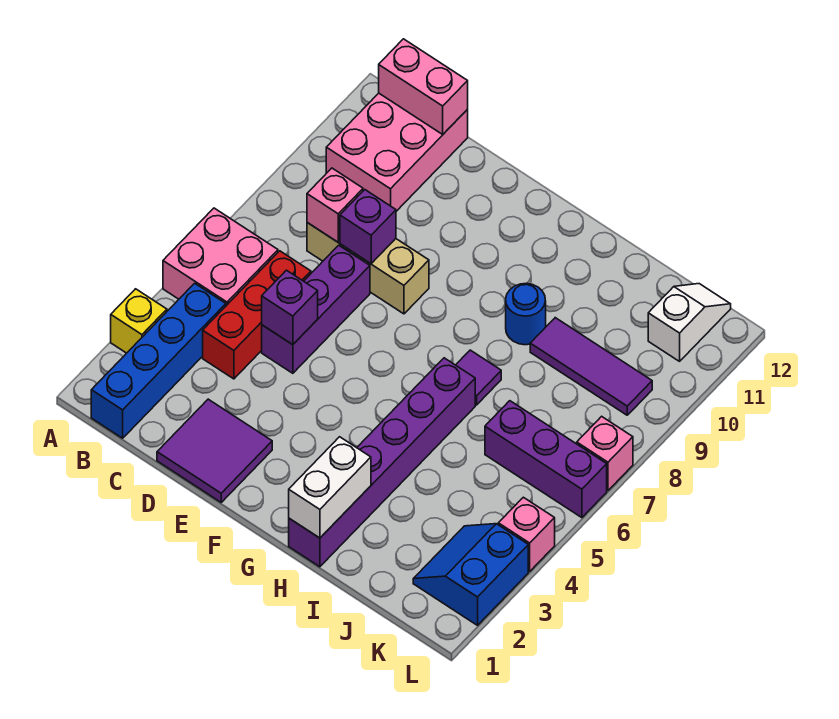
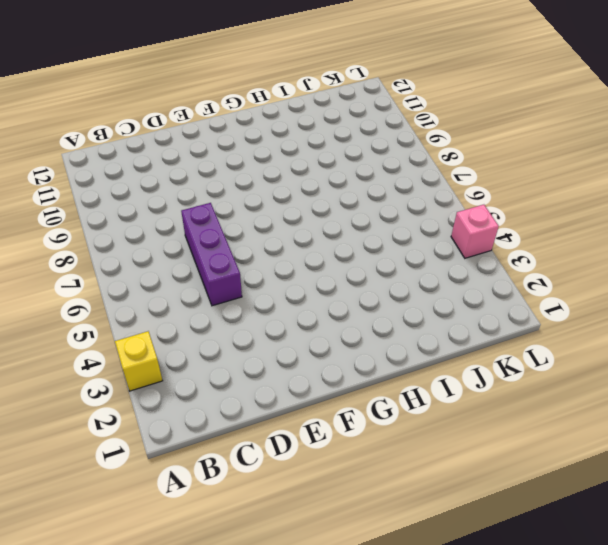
none -> pink 2x2 brick [163,208,278,306]
none -> blue 1x4 brick [91,283,226,438]
none -> pink 2x3 brick [326,93,468,211]

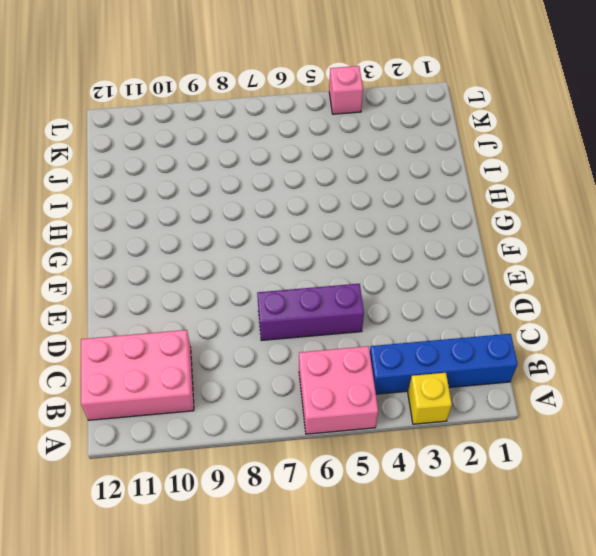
none -> red 1x3 brick [203,251,311,379]
none -> tan 1x3 brick [307,223,429,314]
none -> purple 2x2 tile [157,399,272,502]

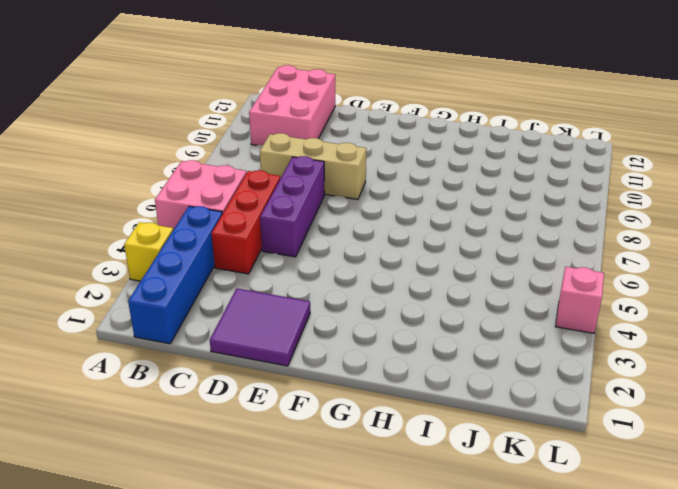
none -> purple 1x6 brick [289,358,475,567]
none -> purple 1x1 tile [456,350,501,405]
none -> blue 1x1 round brick [506,284,546,345]

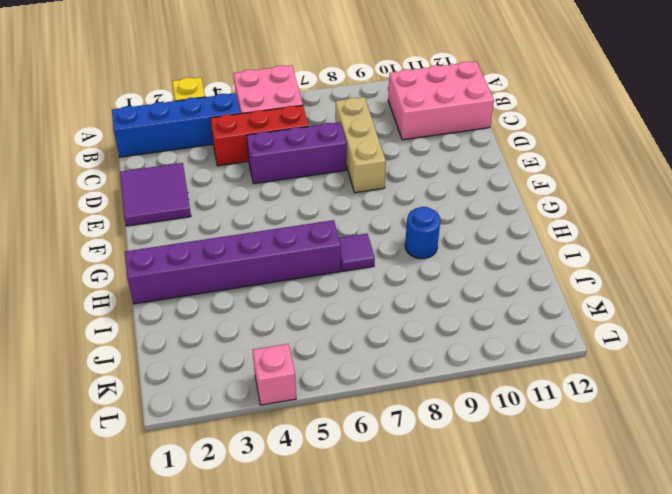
none -> purple 1x3 tile [530,318,652,415]
none -> purple 1x3 brick [485,401,607,518]
none -> blue 2x2 slope [413,524,528,625]

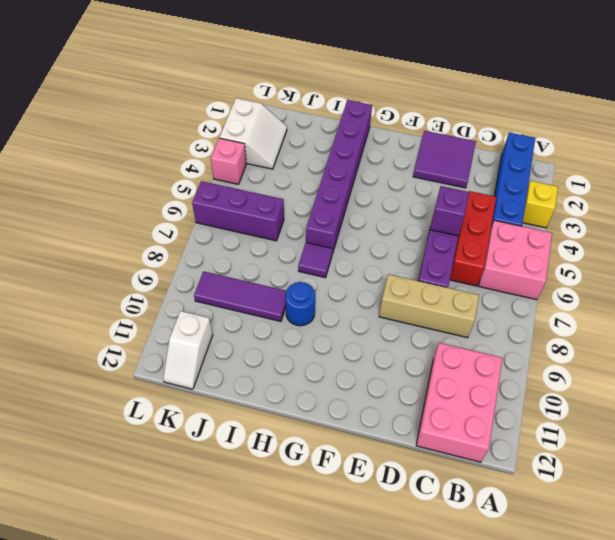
white 2x2 slope [220,98,287,169] -> blue 2x2 slope [413,524,528,625]
none -> pink 1x1 brick [577,416,633,491]
none -> pink 1x2 brick [379,39,468,134]
none -> pink 1x1 brick [307,168,363,242]

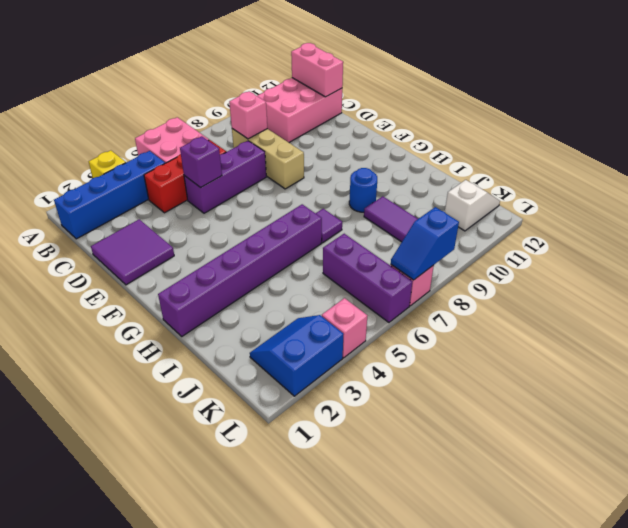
blue 1x2 slope [391,207,459,280] -> none
none -> purple 1x1 brick [340,190,396,264]
none -> white 1x2 brick [289,437,371,538]

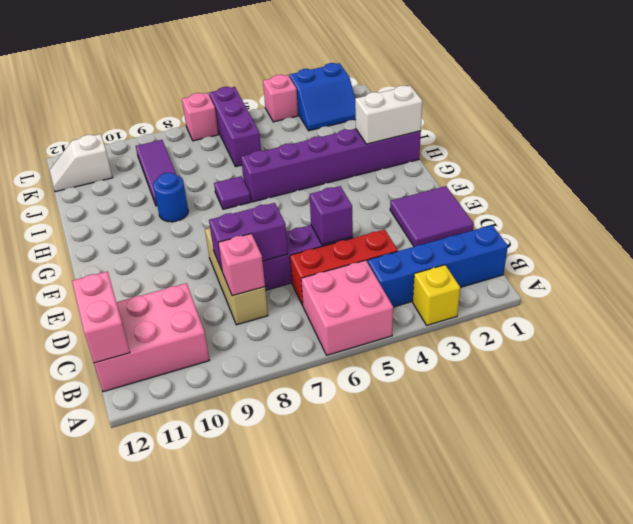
purple 1x2 brick [209,203,288,272] -> purple 1x1 brick [340,190,396,264]

